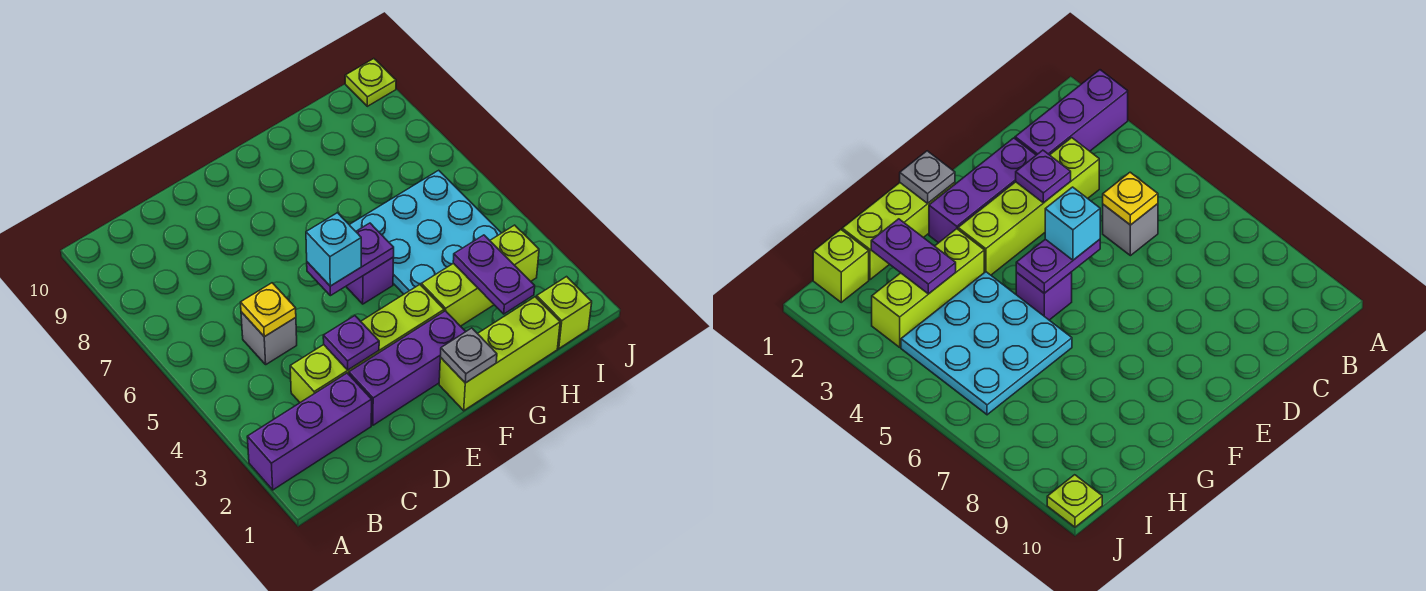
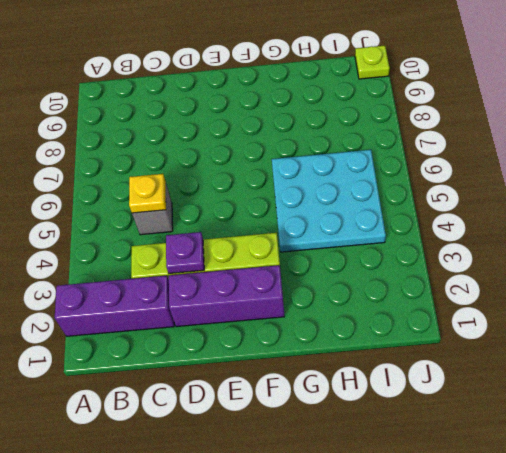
none -> lime 1x3 brick [439,297,560,411]
none -> purple 1x1 brick [346,257,394,304]
none -> lime 1x3 brick [421,225,539,326]

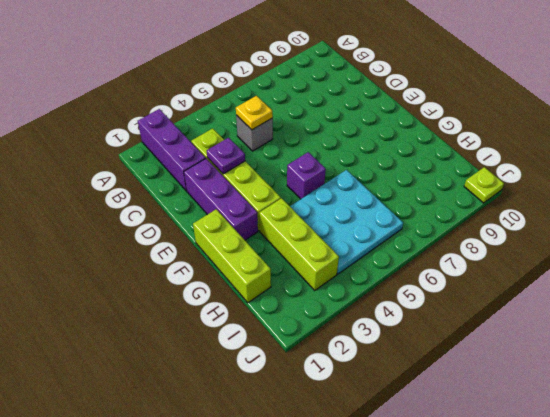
none -> lime 1x1 brick [536,277,592,349]
none -> purple 1x2 plate [307,223,394,296]
none -> grey 1x1 plate [440,328,497,383]

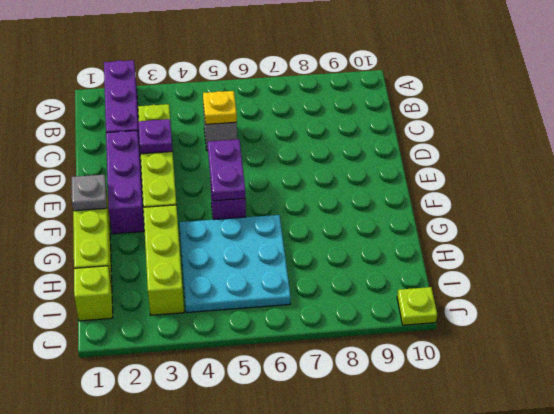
none -> purple 1x2 plate [453,235,535,314]
none -> cyan 1x1 brick [306,213,361,286]

